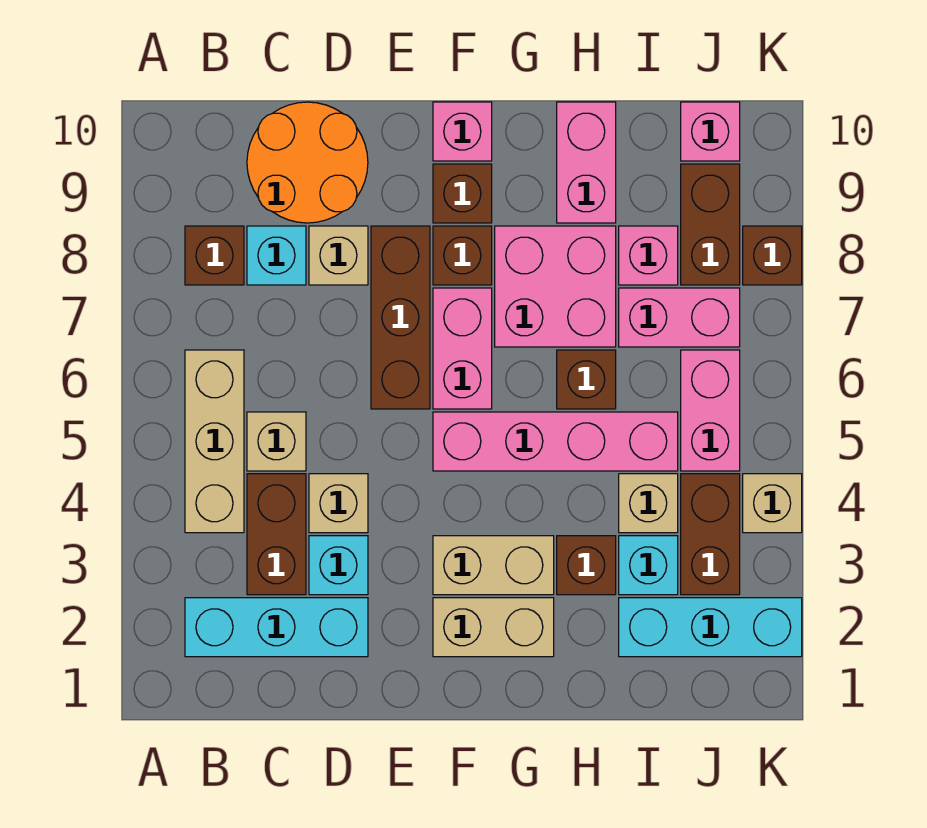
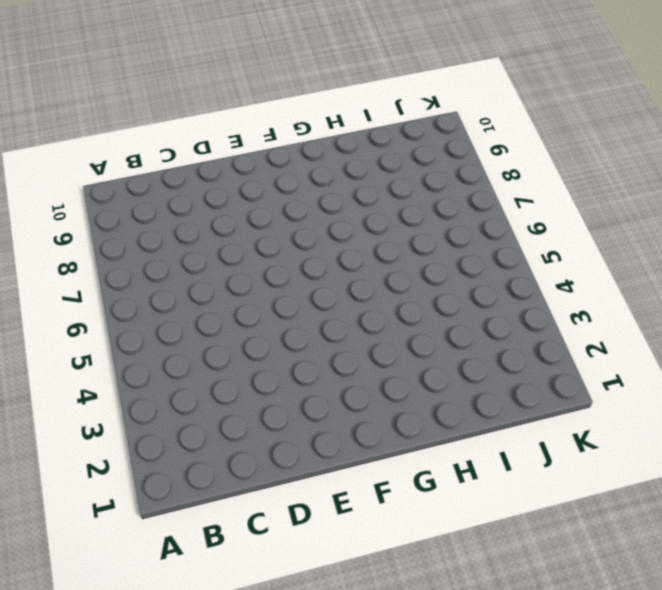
none -> cyan 1x3 brick [185,598,368,657]
none -> tan 1x3 brick [185,350,244,533]
none -> brown 1x1 brick [185,226,244,285]
none -> brown 1x2 brick [247,474,306,595]

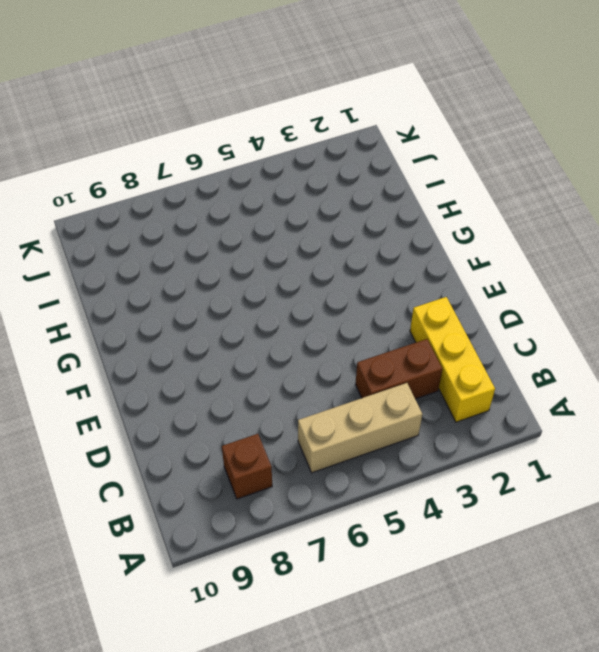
yellow 1x3 brick [410,297,495,422] -> cyan 1x3 brick [185,598,368,657]
none -> tan 1x1 brick [247,412,306,471]
none -> cyan 1x1 brick [247,226,306,285]
none -> orange 2x2 round brick [247,102,368,223]
none -> cyan 1x1 brick [309,536,368,595]

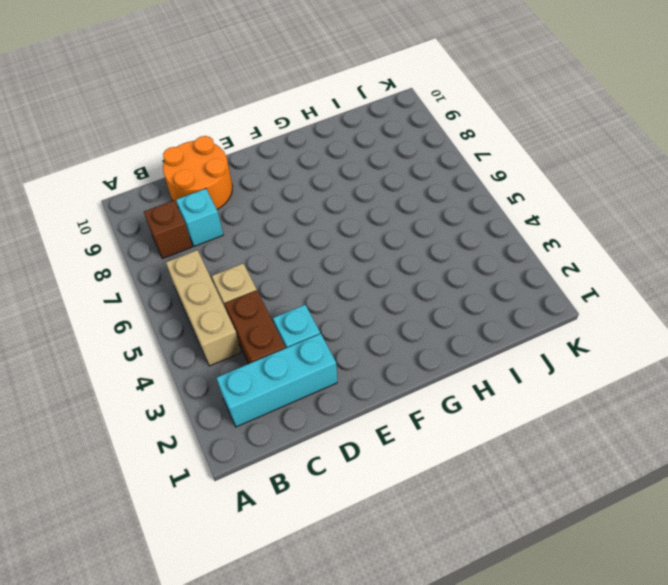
none -> tan 1x1 brick [309,474,368,533]
none -> tan 1x1 brick [309,226,368,285]
none -> brown 1x3 brick [371,226,430,409]
none -> tan 1x2 brick [433,598,554,657]

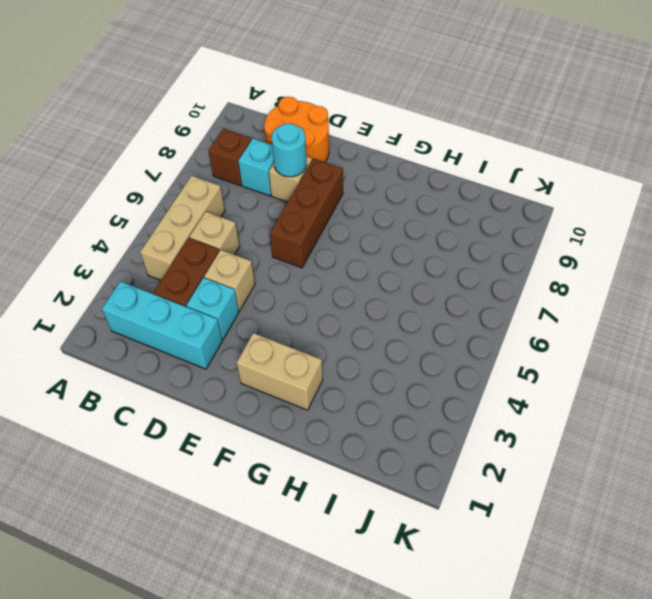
cyan 1x1 round brick [272,123,307,177] -> none
none -> tan 1x2 brick [433,536,554,595]
none -> pink 1x4 brick [433,412,678,471]
none -> pink 1x2 brick [433,288,492,409]
none -> brown 1x1 brick [433,226,492,285]

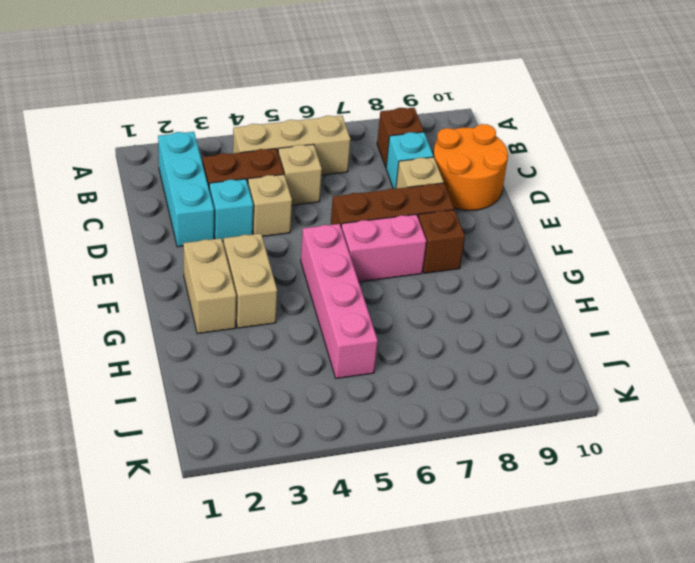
none -> brown 1x1 brick [433,164,492,223]
none -> pink 1x1 brick [433,102,492,161]
none -> pink 2x2 brick [495,226,616,347]
none -> brown 1x1 brick [557,536,616,595]

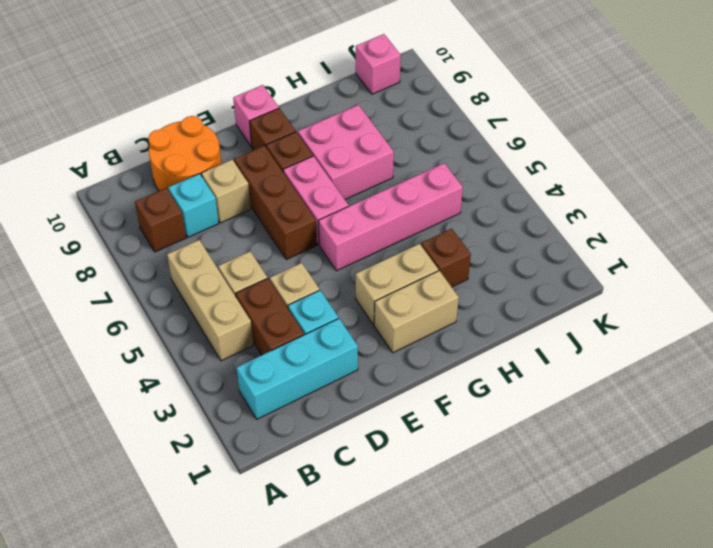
none -> brown 1x1 brick [557,350,616,409]
none -> pink 1x2 brick [557,102,616,223]
none -> cyan 1x3 brick [619,598,802,657]
none -> cyan 1x1 brick [619,536,678,595]

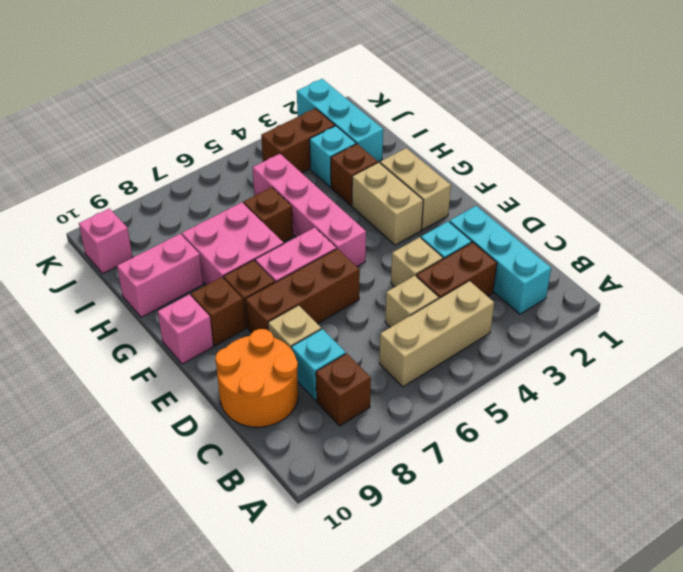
none -> tan 1x1 brick [619,474,678,533]
none -> pink 1x2 brick [619,288,740,347]
none -> pink 1x1 brick [619,226,678,285]
none -> pink 1x2 brick [681,350,740,471]

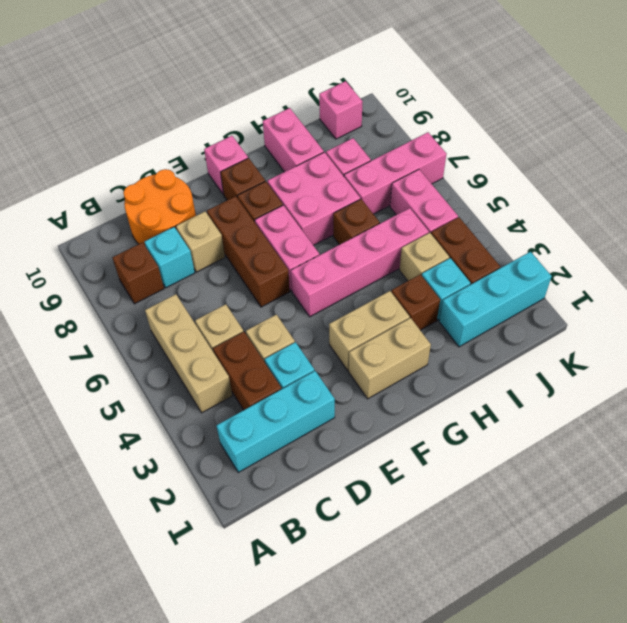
pink 1x3 brick [344,132,446,214] -> pink 1x2 brick [619,288,740,347]
none -> brown 1x2 brick [681,164,740,285]
none -> tan 1x1 brick [743,474,802,533]
none -> brown 1x1 brick [743,226,802,285]

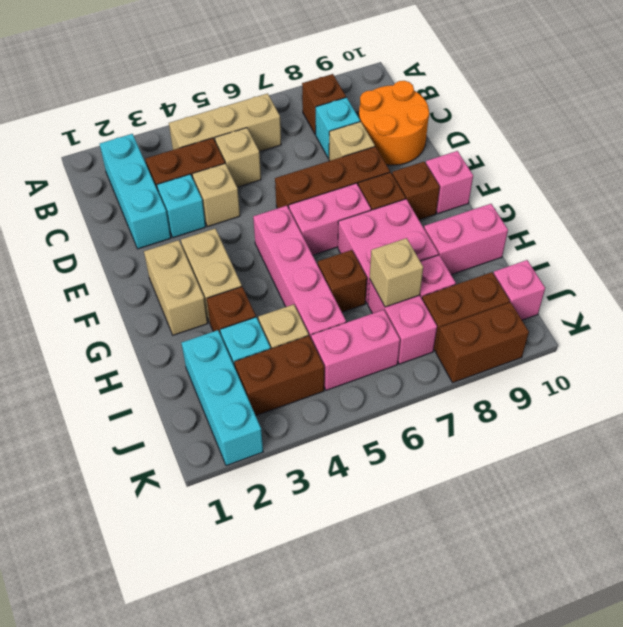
tan 1x1 brick [370,238,423,307] -> tan 1x1 brick moved to [743,474,802,533]
brown 1x2 brick [436,302,529,383] -> brown 1x1 brick [743,226,802,285]

